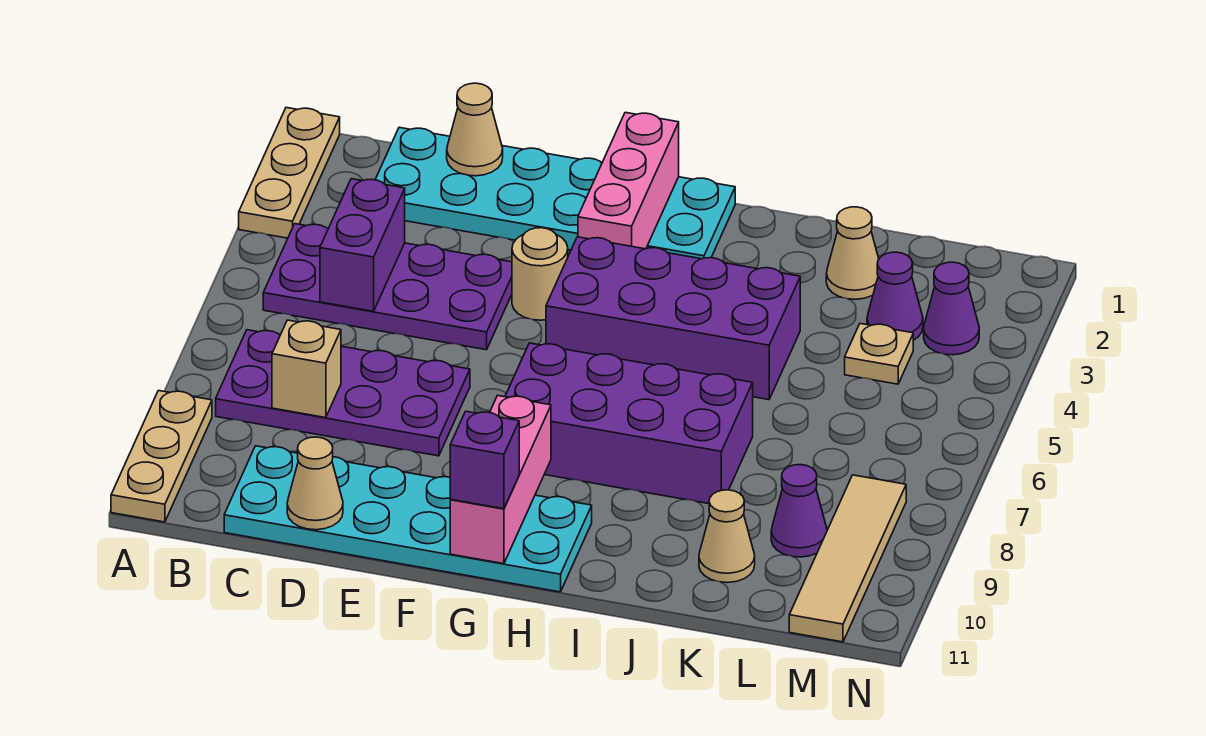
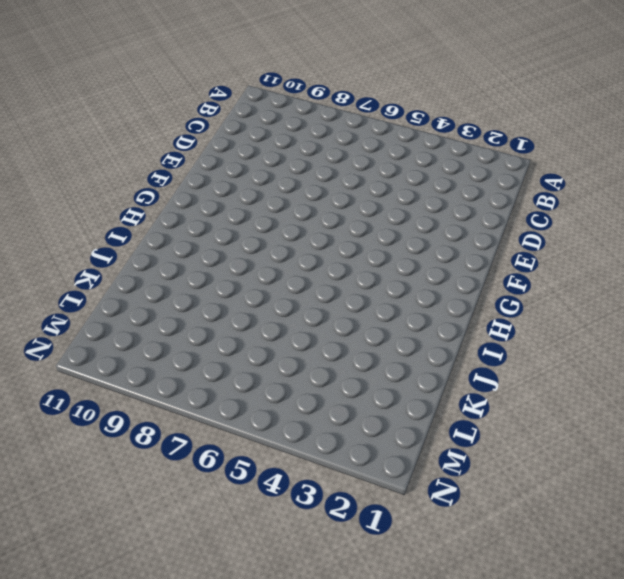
none -> tan 1x3 plate [239,108,340,238]
none -> tan 1x3 plate [111,391,212,522]
none -> purple 2x4 plate [263,224,512,350]

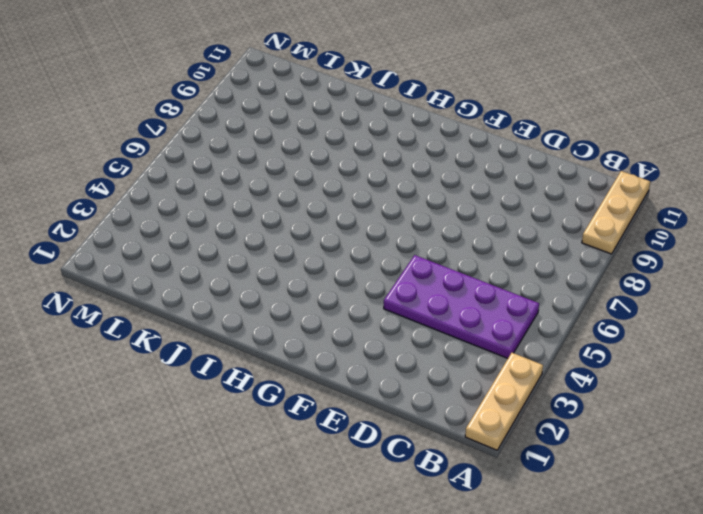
none -> purple 2x4 plate [216,330,470,456]
none -> cyan 2x6 plate [375,127,735,259]
none -> cyan 2x6 plate [224,446,592,592]

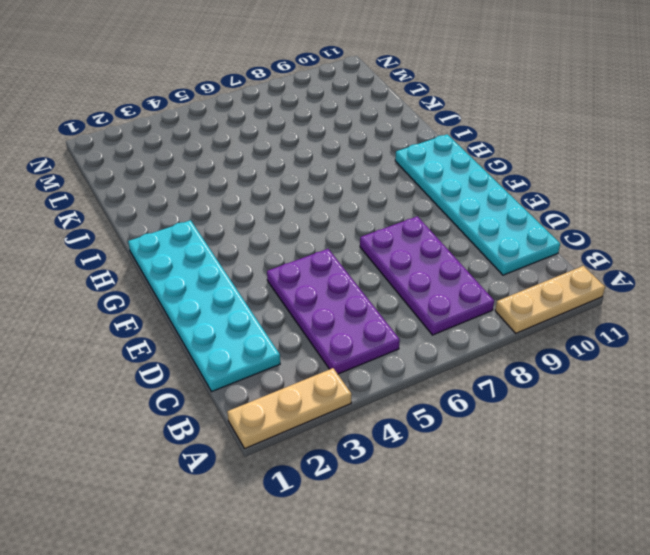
none -> tan 1x1 round brick [512,228,568,320]
none -> purple 2x4 brick [546,237,800,400]
none -> purple 2x4 brick [505,343,753,504]

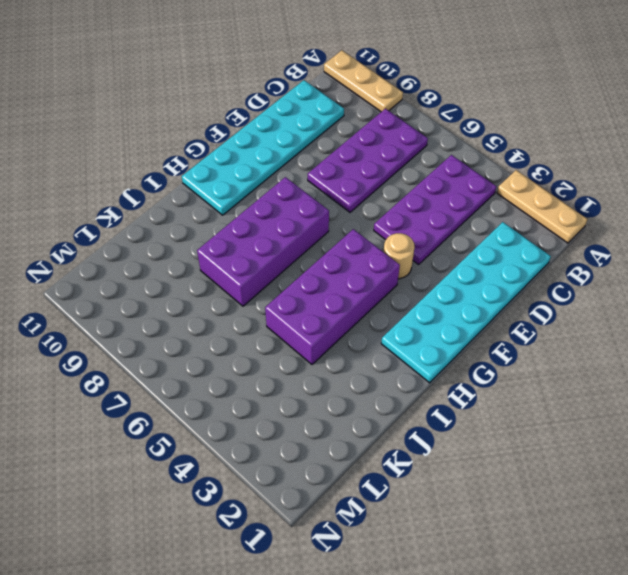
none -> tan 1x1 cone [826,207,879,299]
none -> tan 1x1 cone [699,490,755,583]
none -> purple 1x1 cone [867,252,923,340]

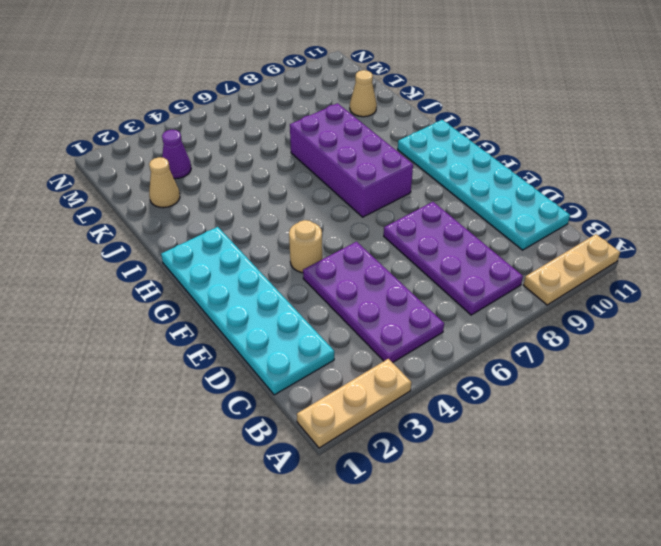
none -> purple 2x4 brick [546,237,800,400]
none -> tan 1x1 plate [845,324,913,384]
none -> purple 1x1 cone [771,465,827,557]

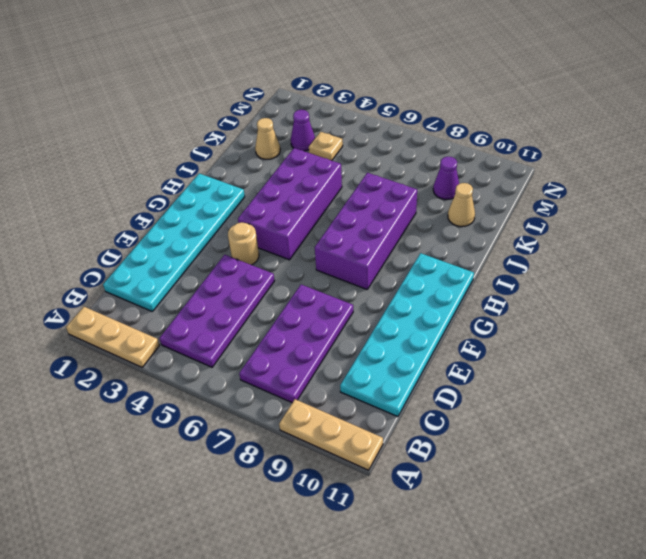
none -> purple 1x1 cone [924,262,979,355]
none -> tan 1x4 tile [789,475,906,642]
none -> purple 1x2 brick [320,179,405,311]

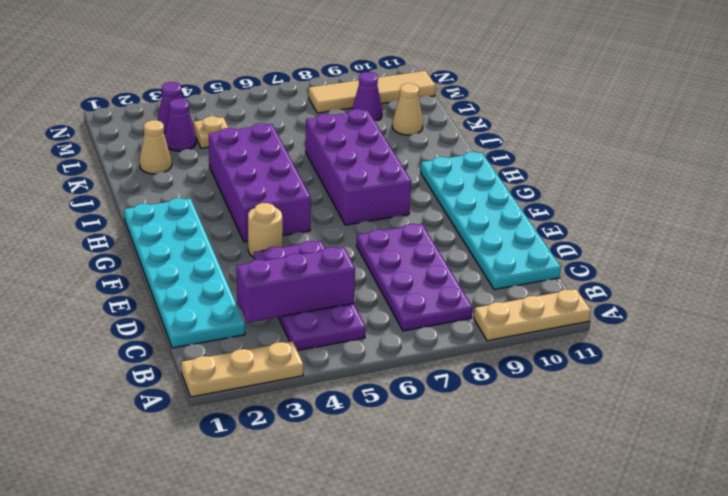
purple 1x3 brick [237,247,355,323] -> purple 1x2 brick [320,179,405,311]
none -> tan 1x1 brick [272,320,341,418]
none -> tan 1x1 cone [447,83,503,176]
none -> tan 1x1 cone [287,437,343,530]

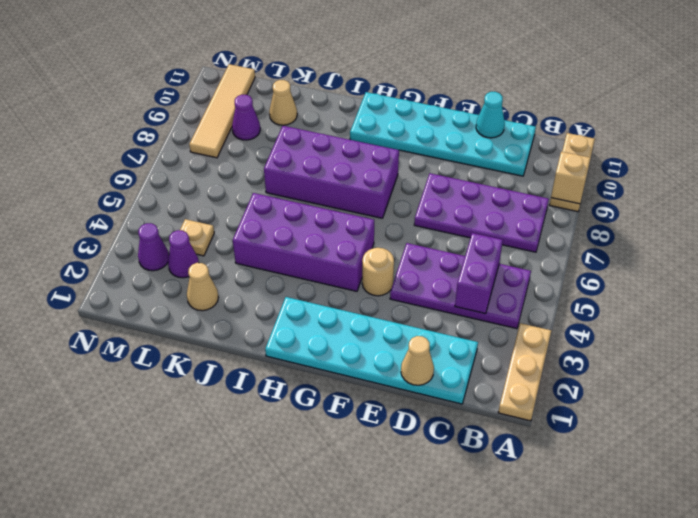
tan 1x1 brick [551,152,591,204] -> tan 1x1 brick moved to [272,320,341,418]
cyan 1x1 cone [476,92,505,138] -> tan 1x1 cone [287,437,343,530]
none -> pink 1x3 brick [578,112,679,249]
none -> pink 1x3 brick [450,396,551,564]
none -> purple 1x1 brick [450,411,519,509]

